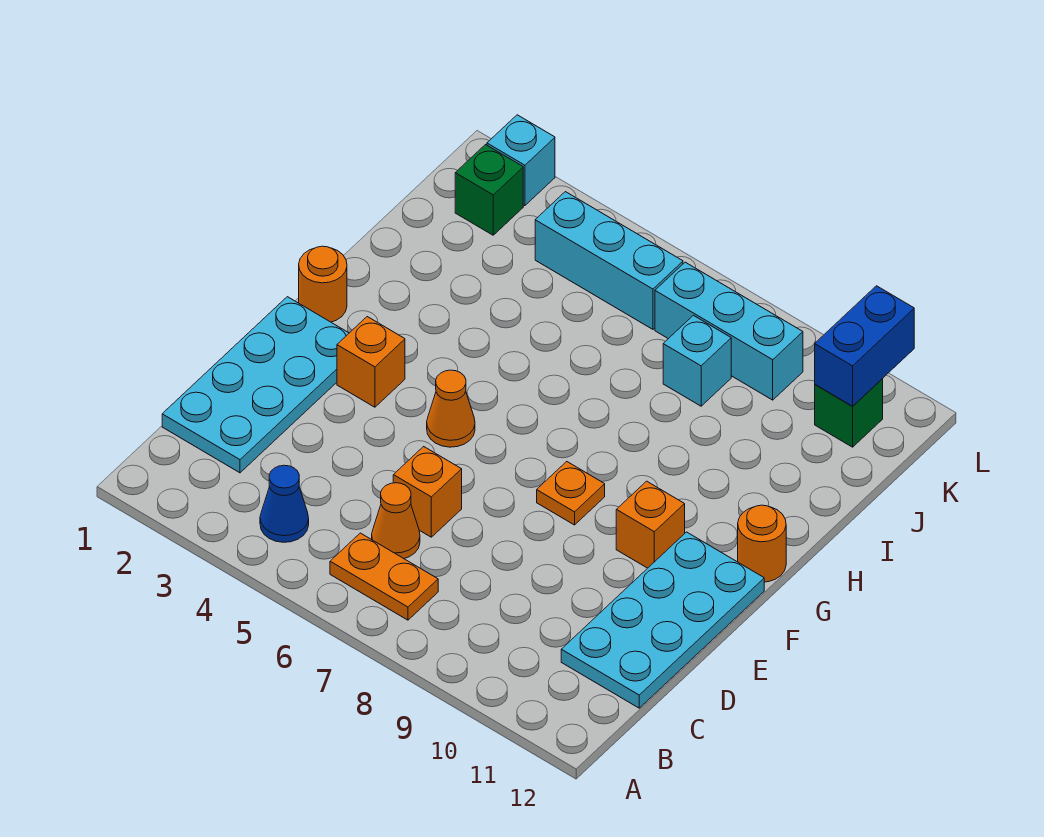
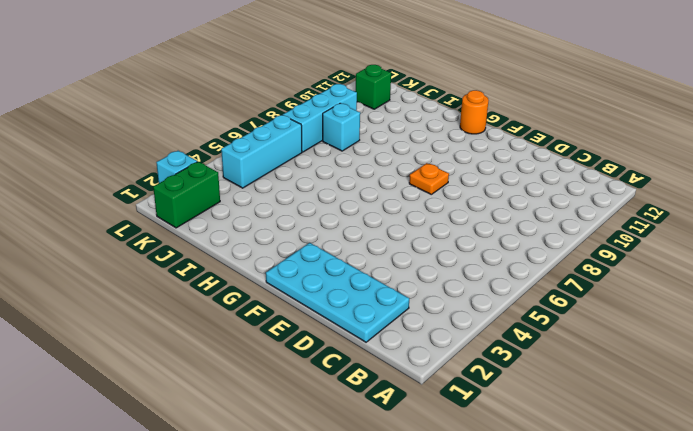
green 1x2 brick [153,162,220,228] -> green 1x1 brick [455,145,523,235]
none -> blue 1x1 cone [260,465,309,542]
none -> orange 1x2 plate [330,533,438,620]
none -> orange 1x1 cone [372,483,420,558]

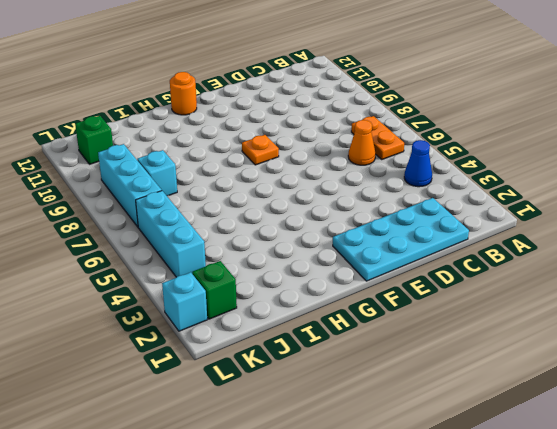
none -> cyan 2x4 plate [561,532,764,708]
none -> orange 1x1 brick [393,447,462,537]
none -> orange 1x1 brick [337,317,405,407]

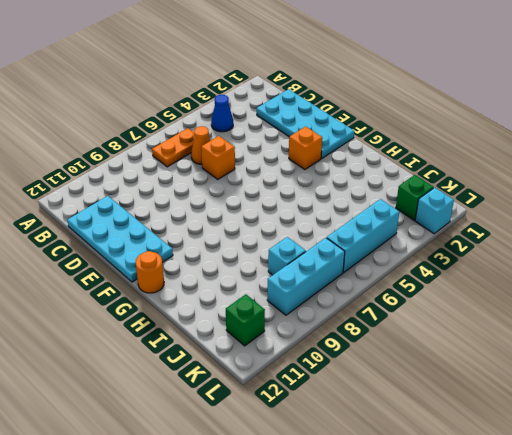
none -> orange 1x1 cone [427,370,475,447]
none -> orange 1x1 plate [537,462,605,525]
none -> orange 1x1 brick [616,481,685,568]

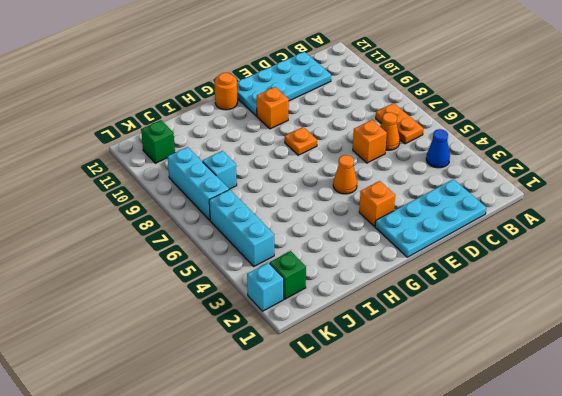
none -> orange 1x1 round brick [299,246,347,322]
none -> blue 1x2 brick [815,286,914,406]

